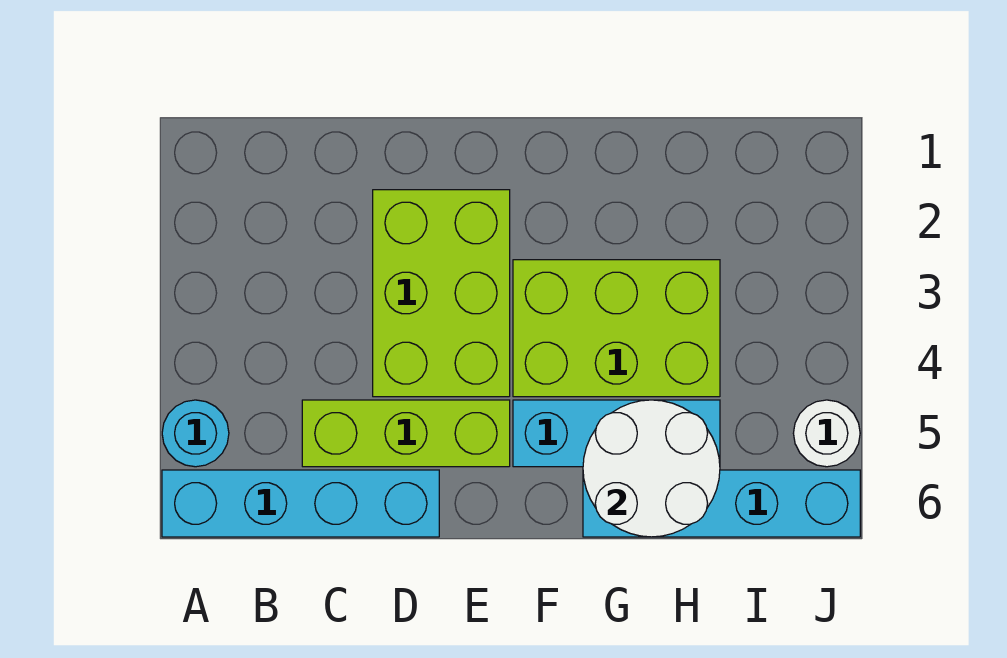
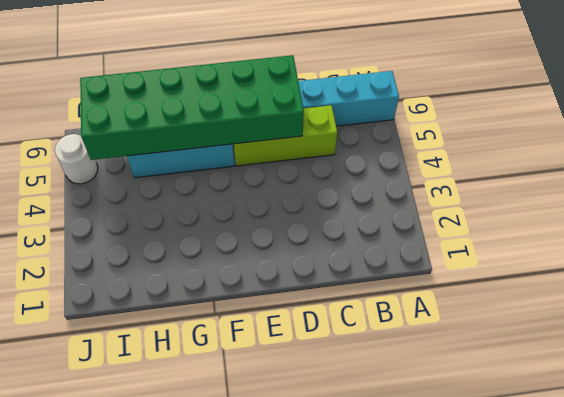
green 2x6 brick [80,55,304,160] -> white 2x2 round brick [583,400,720,537]
none -> cyan 1x1 round brick [162,400,229,467]
none -> lime 2x3 brick [373,190,510,397]

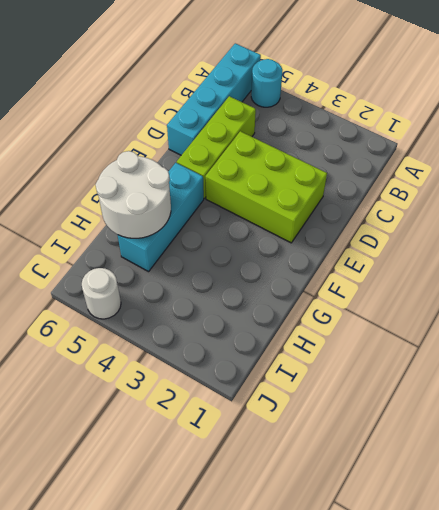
none -> lime 2x3 brick [513,260,720,397]
none -> cyan 1x4 brick [583,470,860,537]

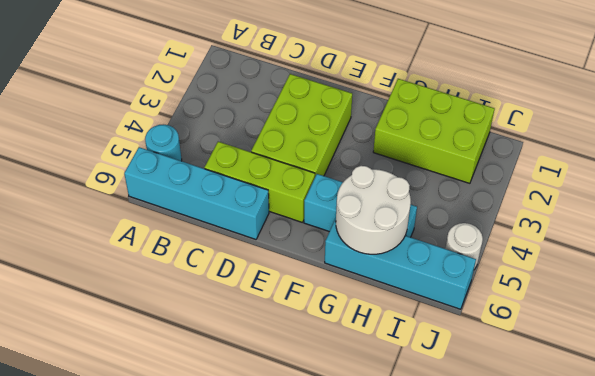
lime 2x3 brick [373,79,495,183] -> lime 2x3 brick moved to [513,260,720,397]

